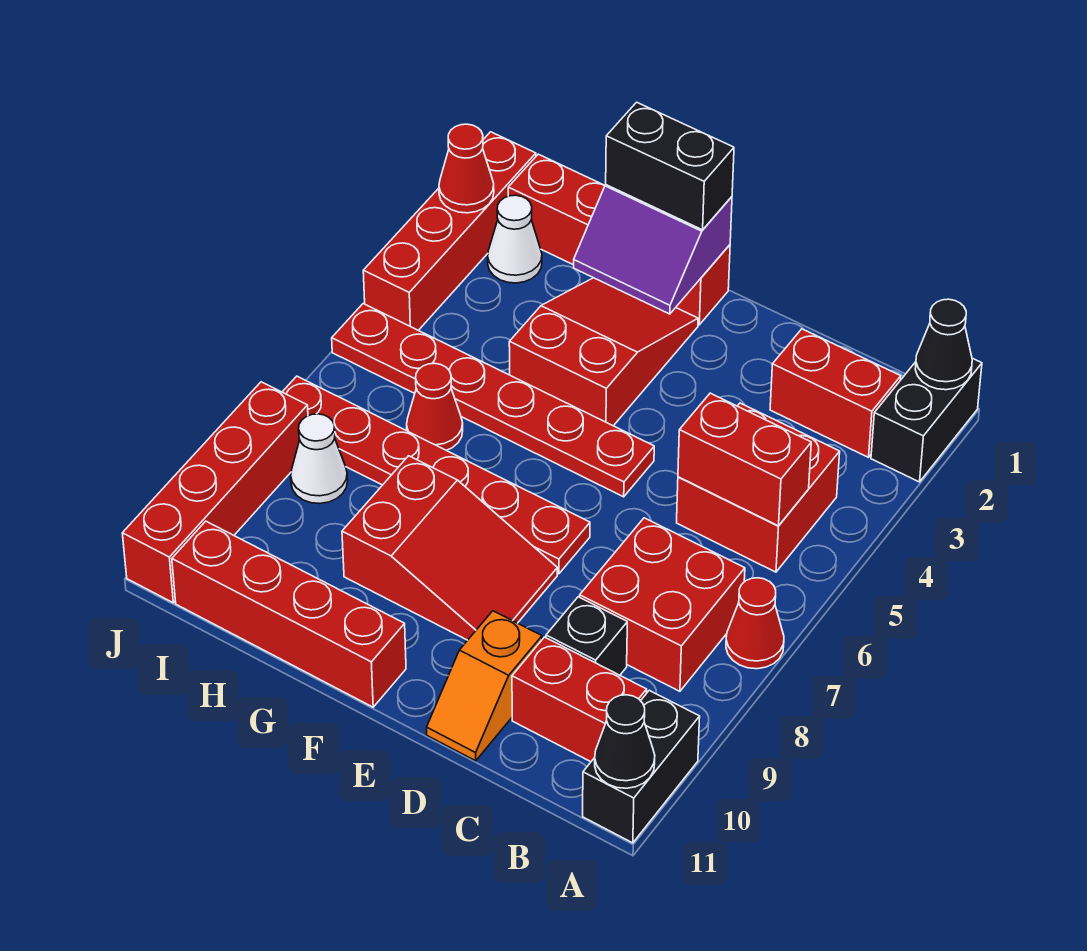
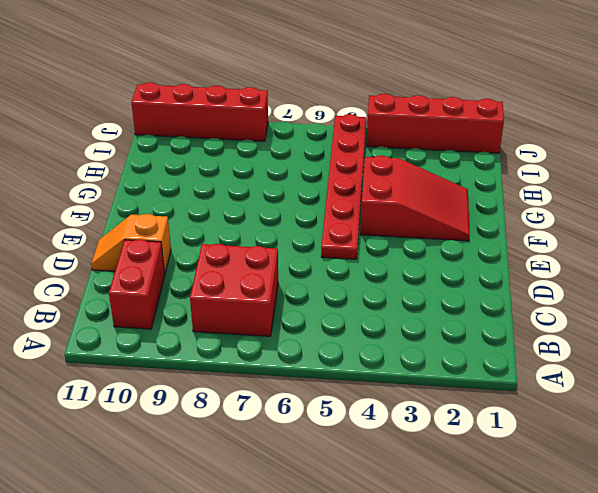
none -> black 1x2 brick [871,358,982,482]
none -> red 1x1 cone [726,578,784,669]
none -> black 1x2 brick [583,690,700,843]

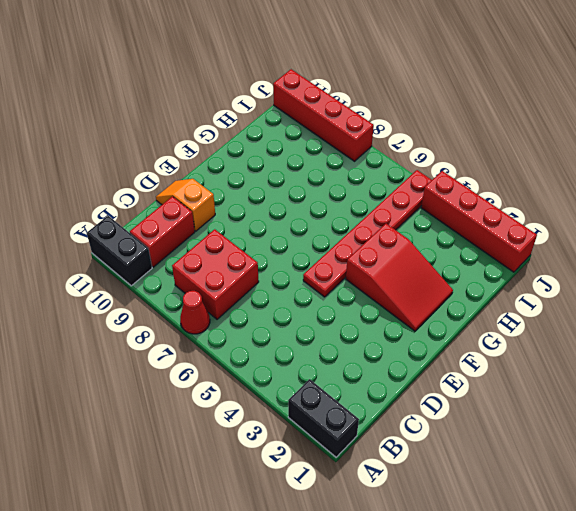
none -> red 1x2 brick [770,329,901,457]
none -> red 2x2 brick [677,403,840,572]
none -> black 1x1 brick [546,597,627,675]

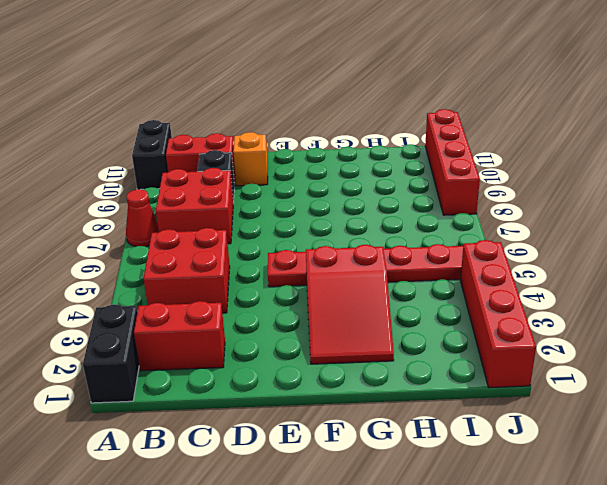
none -> red 1x6 plate [283,376,590,574]
none -> red 2x3 slope [342,456,557,640]
none -> red 1x4 brick [508,154,730,325]

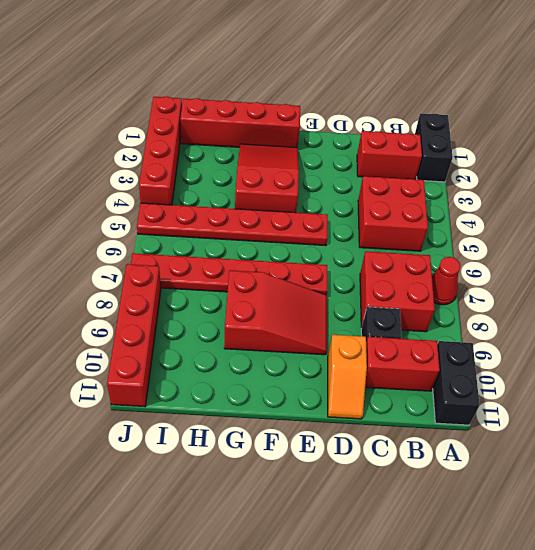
none -> red 1x4 brick [172,521,406,707]
none -> red 1x1 cone [407,363,463,450]
none -> white 1x1 cone [488,195,542,283]

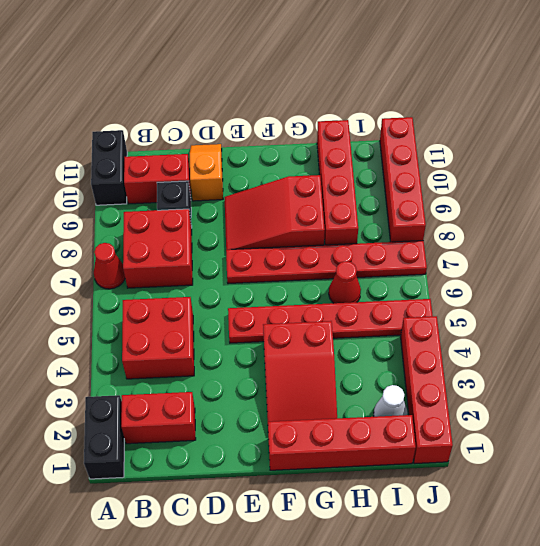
red 1x4 brick [317,120,358,245] -> red 1x4 brick turned to [172,521,406,707]
none -> white 1x1 cone [291,414,348,504]
none -> black 1x1 cone [915,299,972,390]
none -> black 1x1 cone [595,695,655,788]

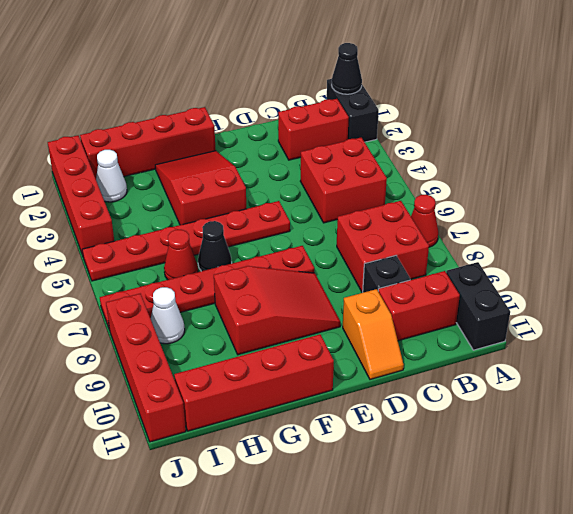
black 1x1 cone [198,221,232,271] -> black 1x1 cone moved to [595,695,655,788]
none -> red 1x2 brick [678,393,811,526]
none -> purple 2x2 slope [574,185,732,314]
none -> red 1x1 cone [439,124,494,213]

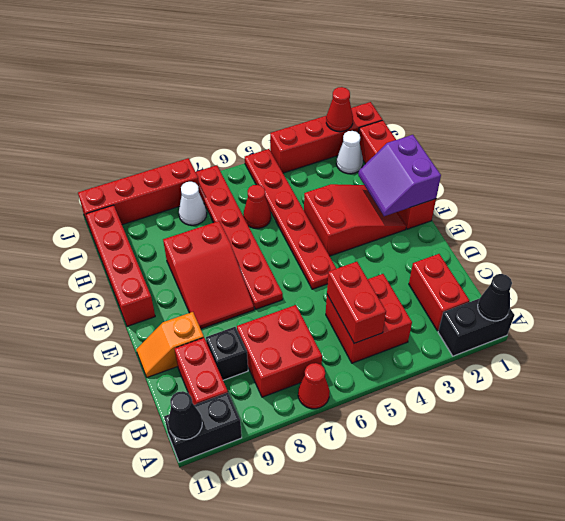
none -> black 1x2 brick [606,102,734,230]

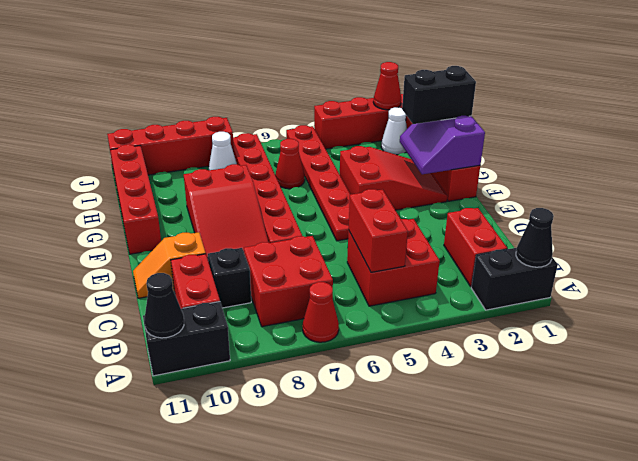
black 1x2 brick [402,66,476,124] -> black 1x2 brick turned to [606,102,734,230]

